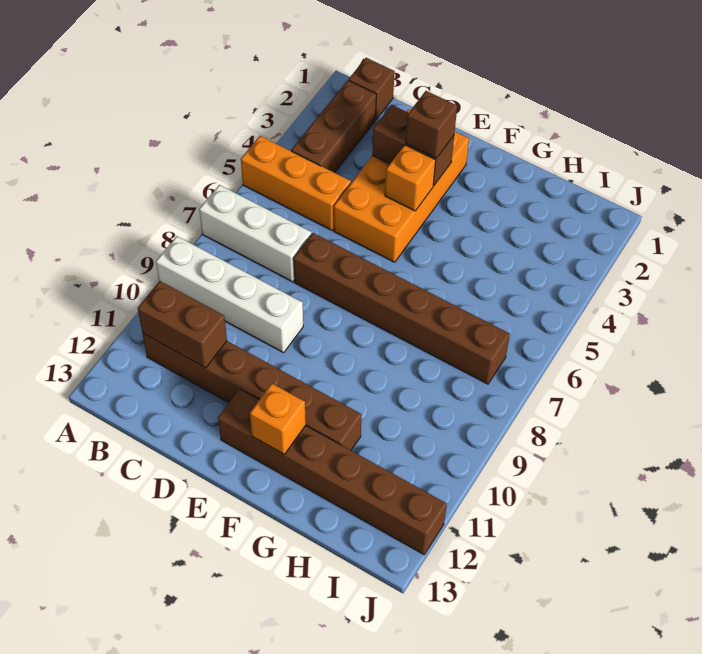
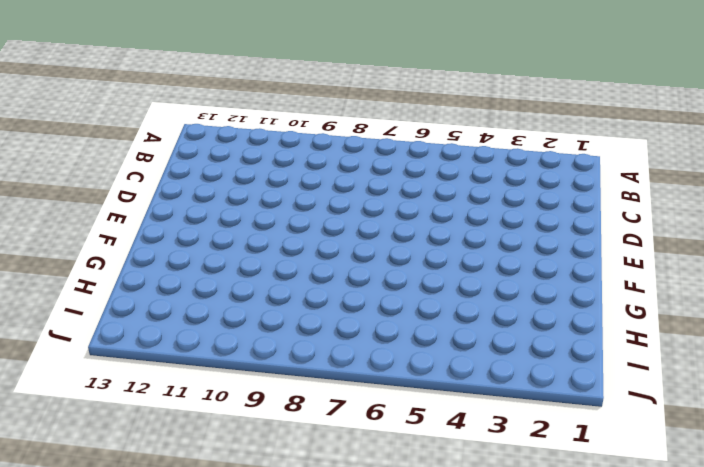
none -> orange 1x3 brick [241,136,351,230]
none -> white 1x3 brick [199,185,311,282]
none -> white 1x4 brick [156,236,303,353]

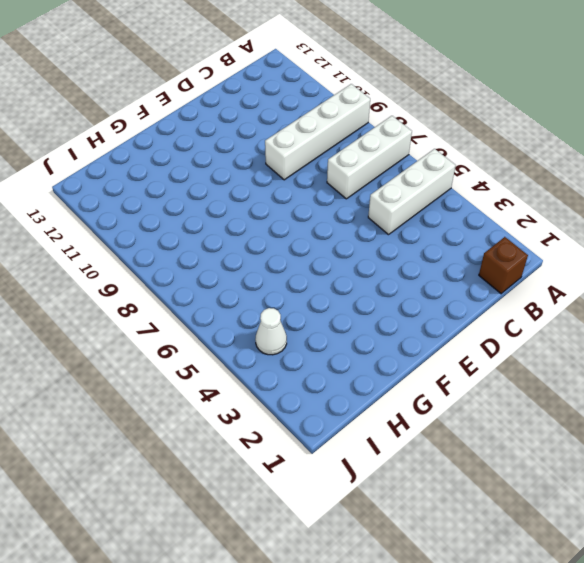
white 1x3 brick [368,149,455,235] -> orange 1x3 brick [241,136,351,230]
white 1x1 cone [255,308,287,355] -> none
none -> brown 1x3 brick [291,80,376,173]
none -> brown 1x6 brick [143,334,362,450]
none -> orange 2x4 brick [334,109,469,262]

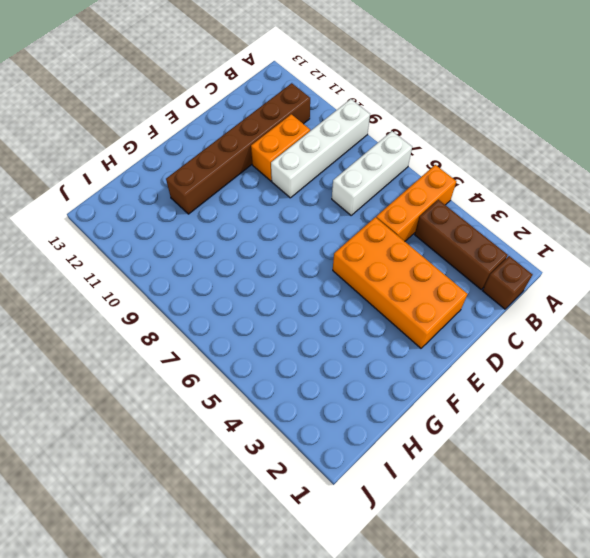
orange 1x2 brick [251,114,310,181] -> none
none -> brown 1x6 brick [294,233,510,384]
none -> brown 1x6 brick [218,389,447,555]
none -> brown 1x2 brick [138,281,227,368]

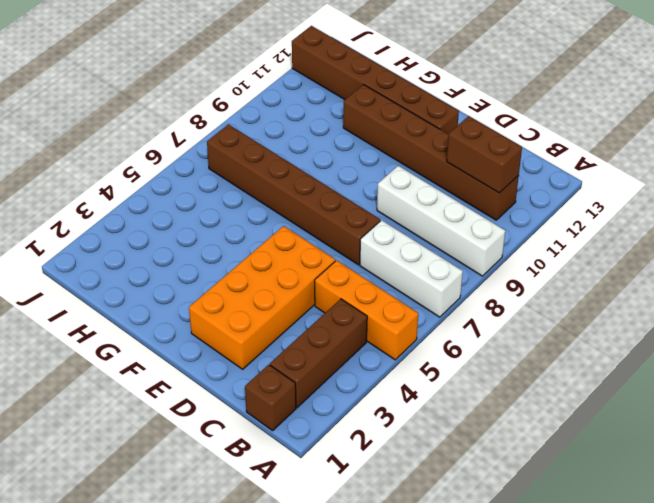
none -> brown 1x2 brick [372,105,454,186]
none -> orange 1x1 brick [385,145,436,211]
none -> orange 1x1 brick [250,384,306,454]

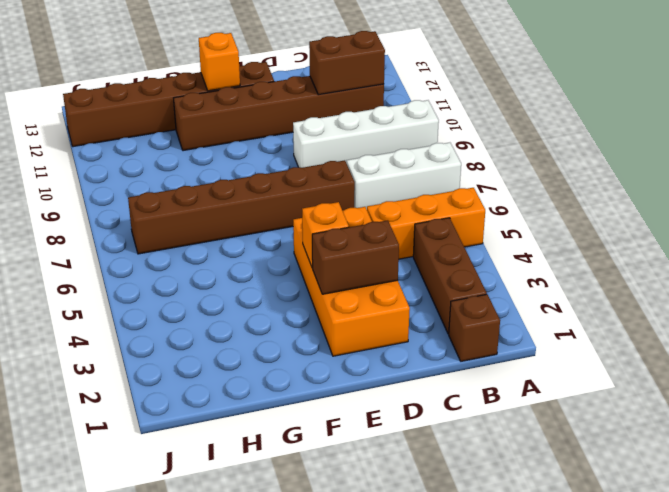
none -> brown 1x1 brick [406,91,457,158]

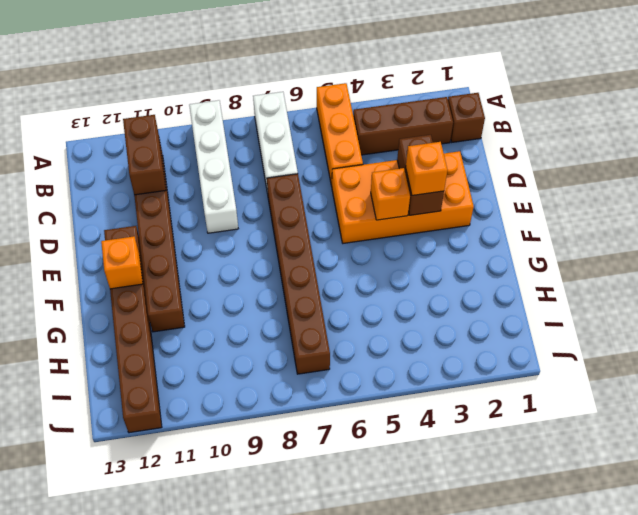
orange 1x1 brick [406,142,448,195] -> brown 1x1 brick [406,91,457,158]

